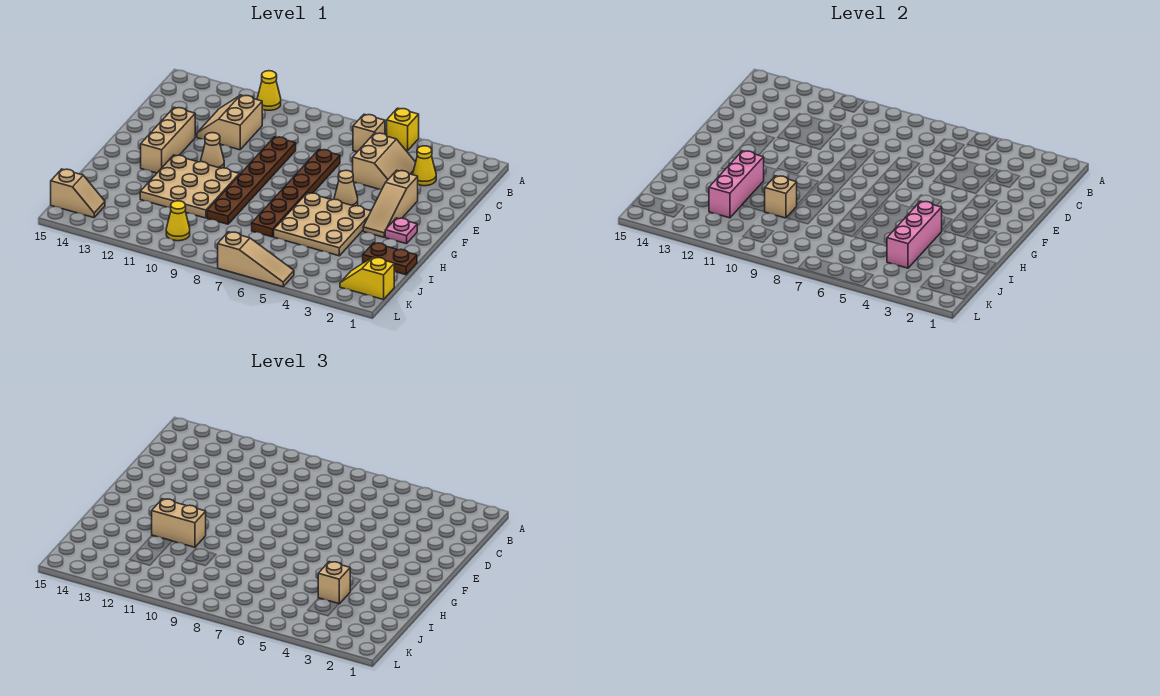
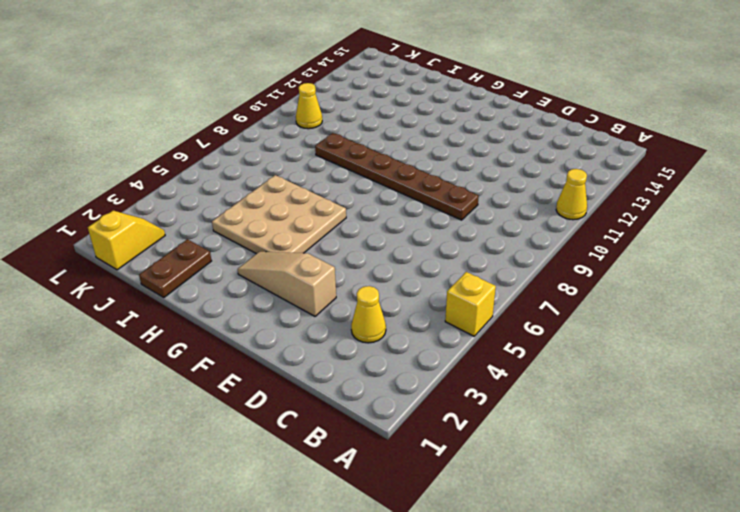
none -> tan 1x1 brick [353,114,385,152]
none -> tan 2x2 slope [353,133,416,190]
none -> tan 2x2 slope [197,95,262,150]

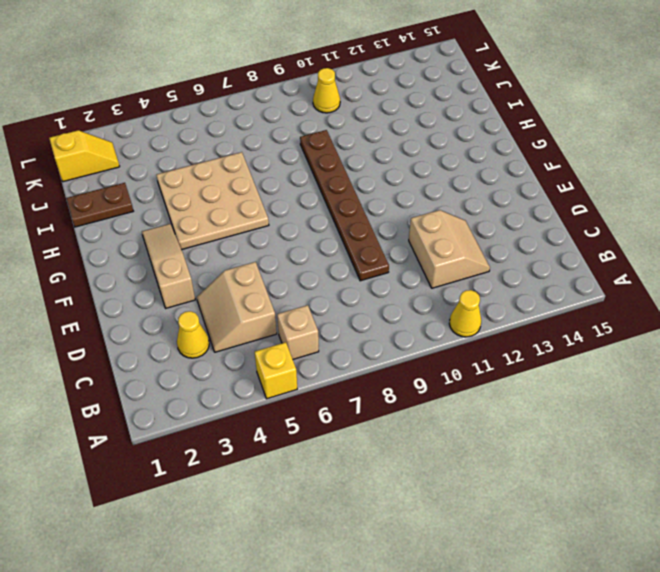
none -> brown 1x6 plate [252,149,340,237]
none -> tan 1x3 brick [141,107,195,173]
none -> tan 1x1 cone [334,170,358,206]

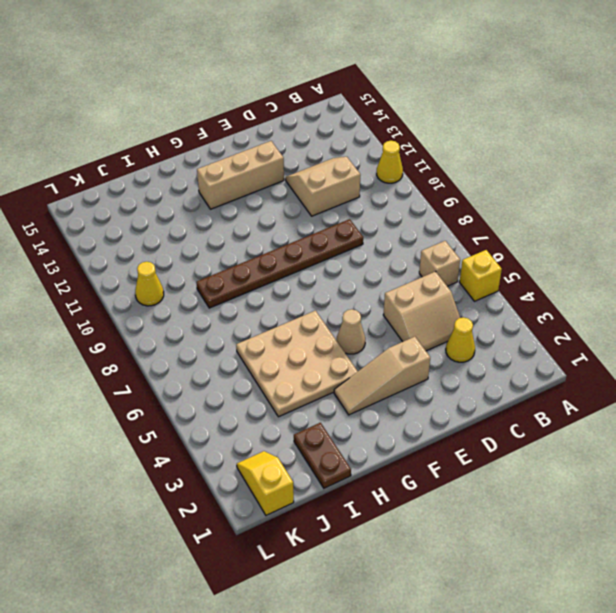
none -> brown 1x6 plate [252,149,340,237]
none -> tan 1x1 cone [201,133,224,168]
none -> pink 1x1 plate [385,218,417,244]

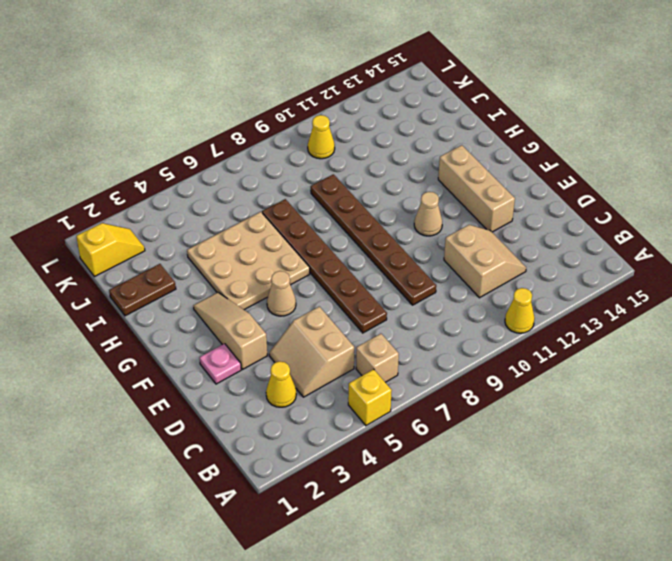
pink 1x1 plate [200,344,241,384] -> pink 1x1 plate moved to [385,218,417,244]
none -> tan 3x3 plate [140,155,239,218]
none -> tan 1x2 slope [51,169,105,218]
none -> tan 1x3 slope [218,232,294,287]

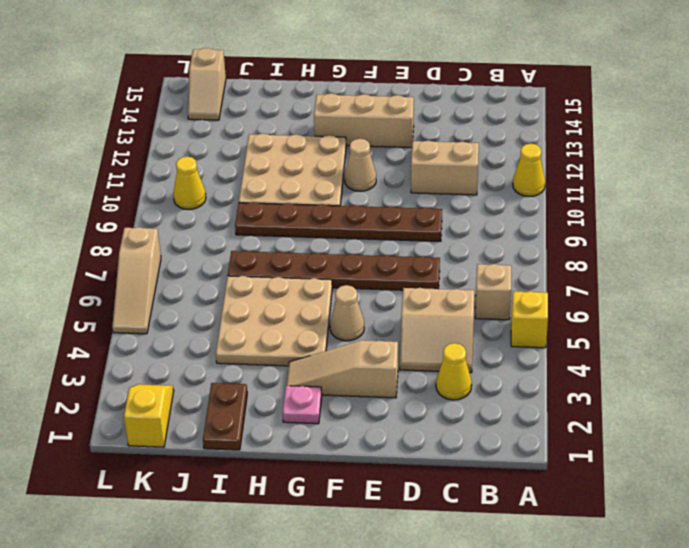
none -> pink 1x3 brick [887,201,942,268]
none -> pink 1x3 brick [709,151,764,218]
none -> tan 1x1 brick [765,176,797,218]

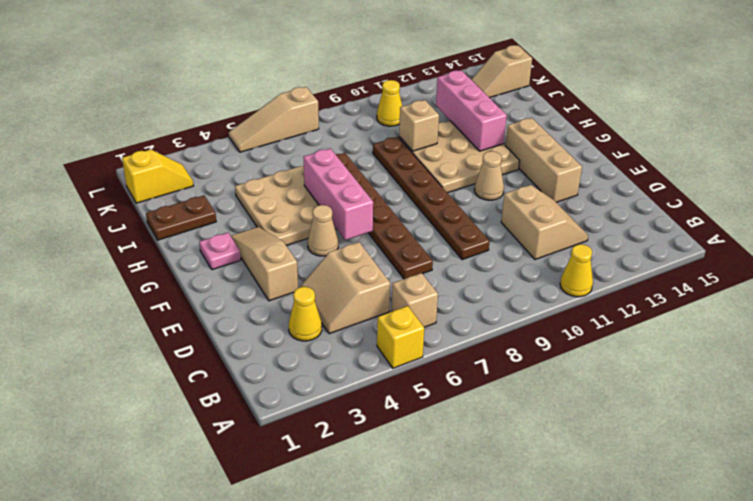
pink 1x3 brick [303,148,373,240] -> pink 1x3 brick moved to [887,201,942,268]
none -> tan 1x2 brick [152,499,206,547]
none -> tan 1x1 brick [318,562,350,604]

